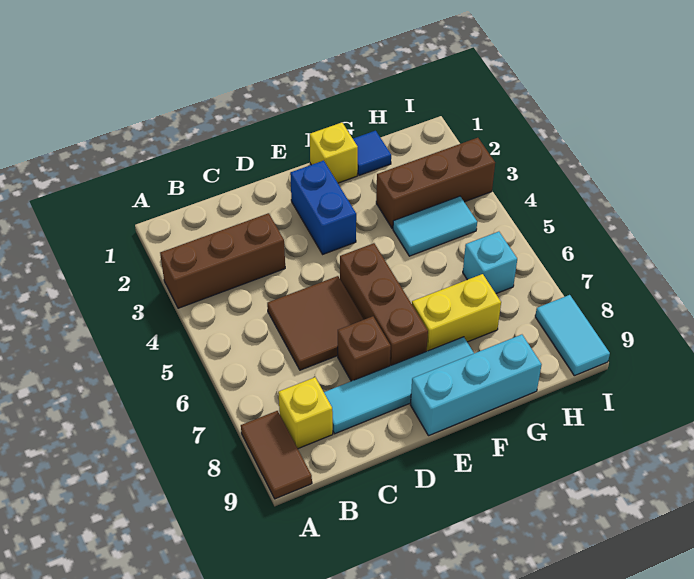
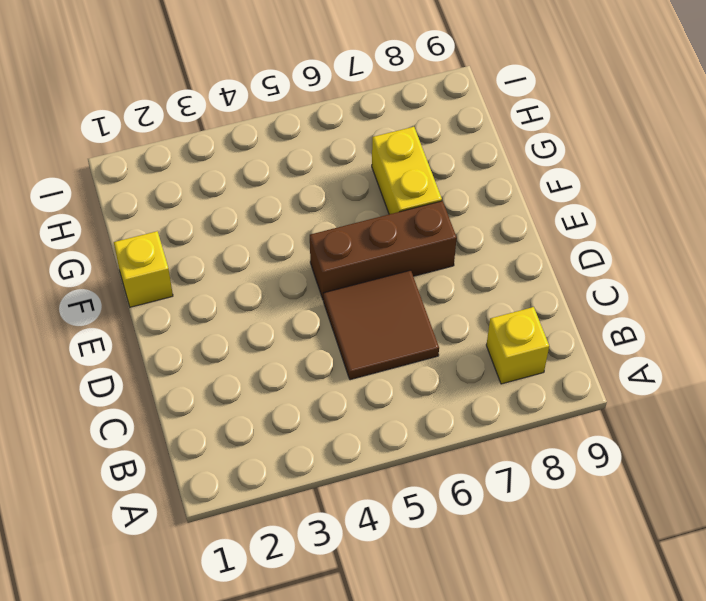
none -> brown 1x3 brick [160,213,285,308]
none -> brown 1x2 tile [241,411,312,499]
none -> cyan 1x4 tile [324,337,474,434]

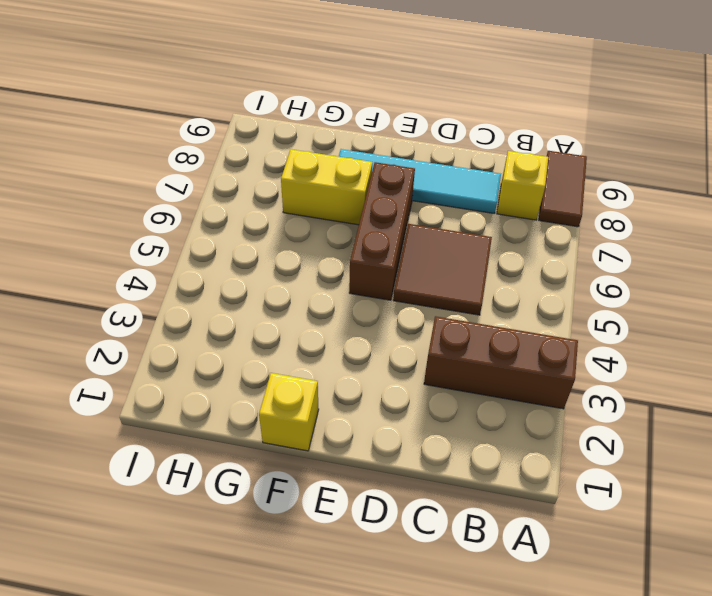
none -> brown 1x1 brick [338,316,391,381]
none -> blue 1x2 brick [290,161,356,254]
none -> cyan 1x3 brick [410,335,542,436]

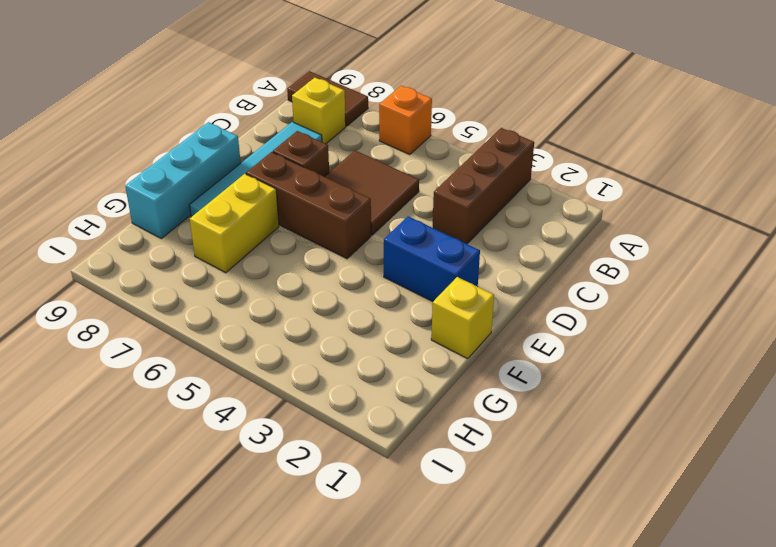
orange 1x1 brick [379,86,432,155] -> none
none -> blue 1x1 tile [353,131,391,175]
none -> brown 1x3 brick [376,138,495,229]
none -> cyan 1x2 tile [393,196,477,256]

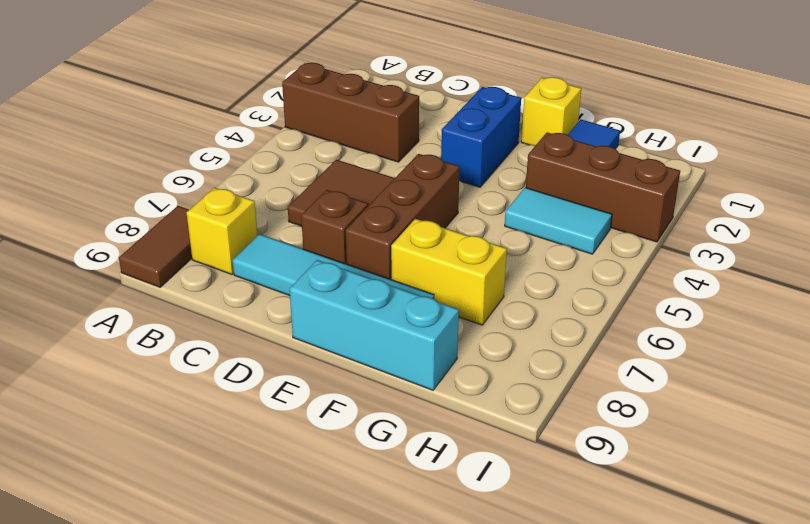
none -> cyan 1x1 brick [463,232,517,294]
none -> cyan 1x2 tile [535,295,610,376]

